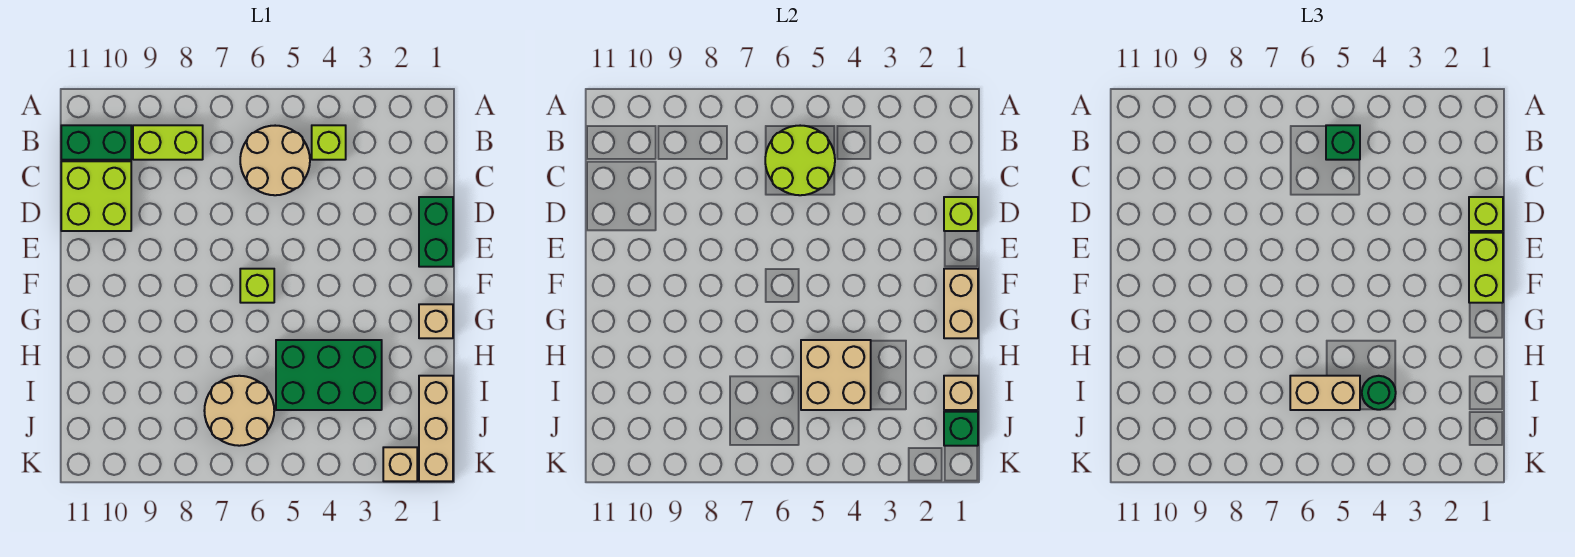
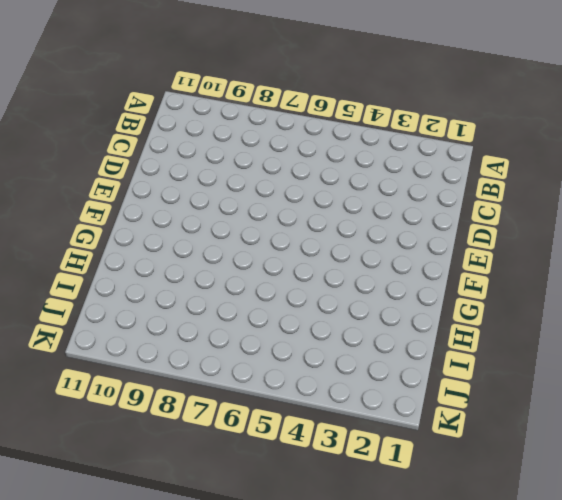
none -> lime 1x1 brick [312,125,346,160]
none -> tan 2x2 round brick [240,126,310,195]
none -> lime 1x2 brick [133,125,203,160]

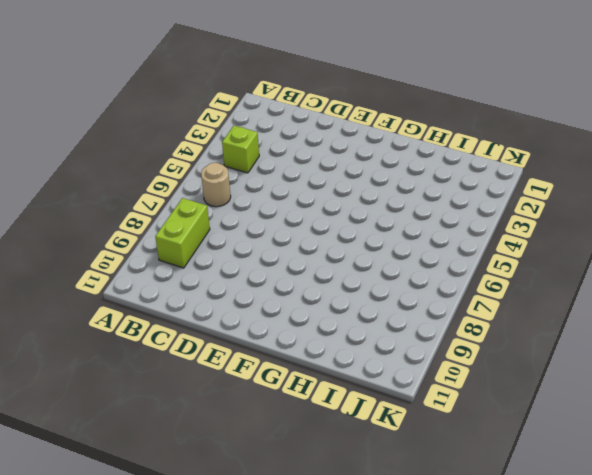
tan 1x1 round brick [201,163,231,207] -> tan 2x2 round brick [240,126,310,195]
none -> green 1x2 brick [61,125,131,160]
none -> lime 2x2 brick [61,161,131,231]
none -> green 1x2 brick [419,197,453,267]

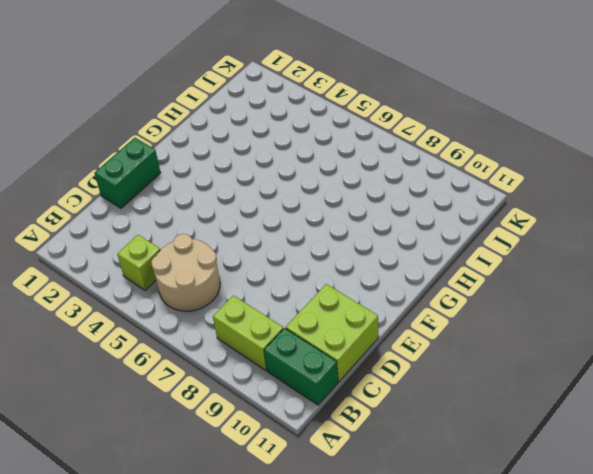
none -> lime 1x1 brick [240,269,274,303]
none -> tan 1x1 brick [419,304,453,338]
none -> green 2x3 brick [276,340,382,410]

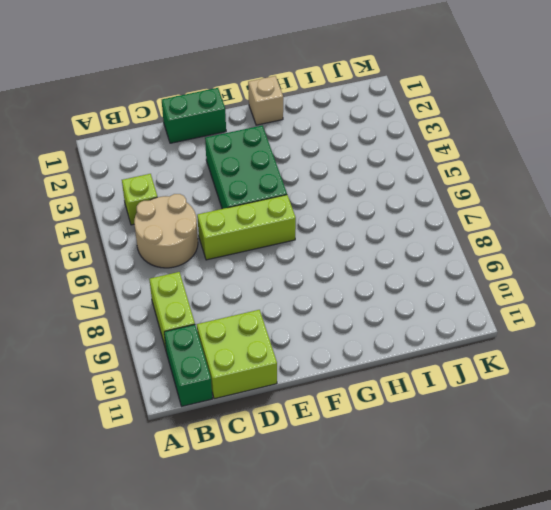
lime 1x3 brick [197,195,296,260] -> lime 1x1 brick [240,269,274,303]
green 2x3 brick [205,126,287,209] -> green 2x3 brick moved to [276,340,382,410]
none -> tan 1x3 brick [419,376,453,481]
none -> tan 2x2 round brick [204,376,274,446]
none -> tan 1x1 brick [383,447,417,481]

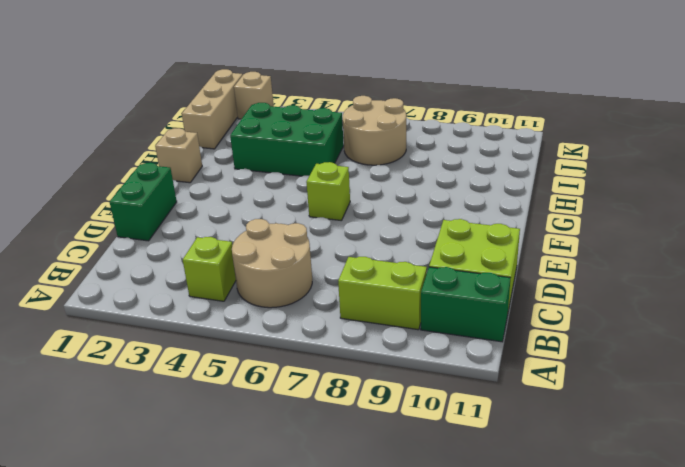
none -> lime 2x2 round brick [765,126,835,195]
none -> lime 1x1 brick [944,197,978,231]
none -> tan 1x2 brick [944,269,978,338]

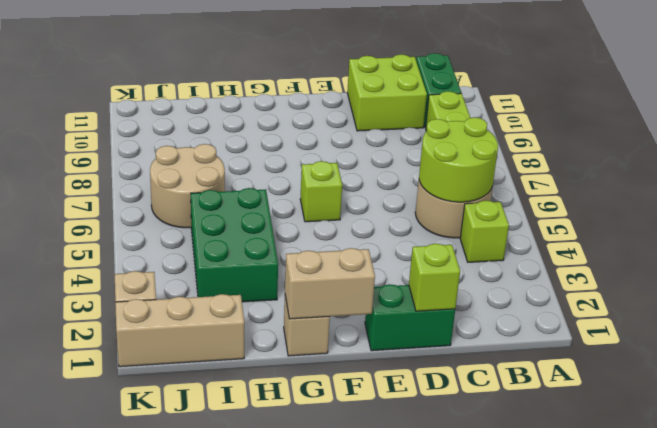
none -> tan 2x2 brick [801,340,871,410]
none -> tan 1x1 brick [944,376,978,410]
none -> green 1x1 brick [944,412,978,446]

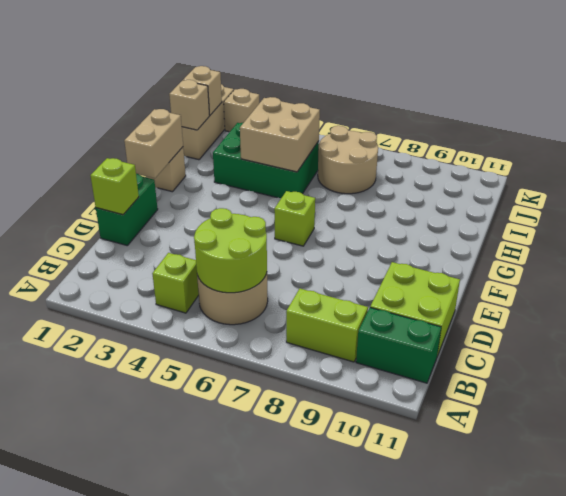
tan 1x1 brick [183,66,222,115] -> green 1x1 brick [944,412,978,446]
none -> green 1x1 brick [1326,125,1360,160]
none -> lime 1x1 brick [1469,197,1503,231]
none -> lime 1x2 brick [1469,233,1503,303]

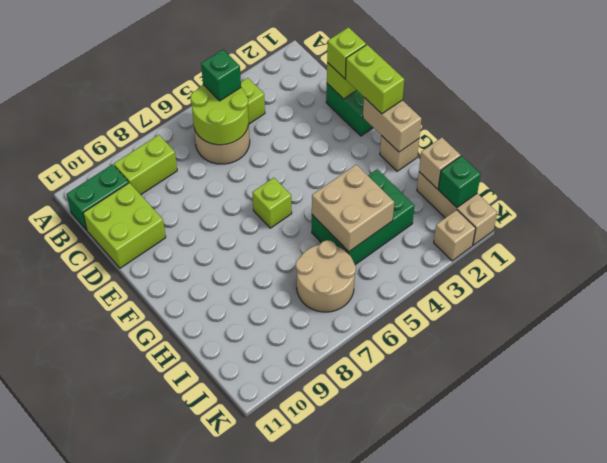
none -> green 1x1 round brick [1362,376,1396,410]
none -> tan 1x2 brick [1290,376,1360,410]

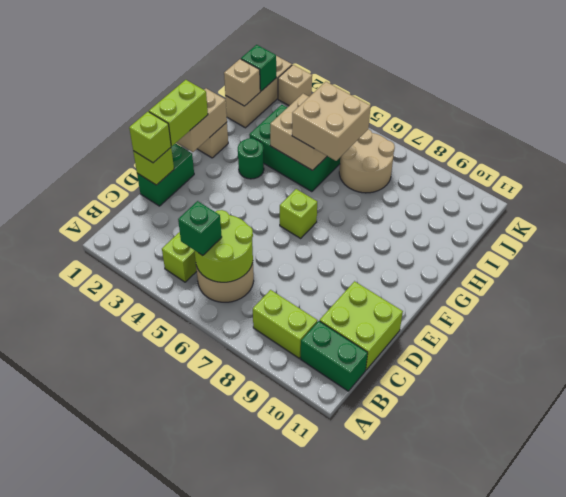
green 1x1 round brick [238,138,264,179] -> green 1x1 round brick moved to [1362,376,1396,410]
tan 2x2 brick [292,82,371,161] -> tan 1x2 brick [1290,376,1360,410]

